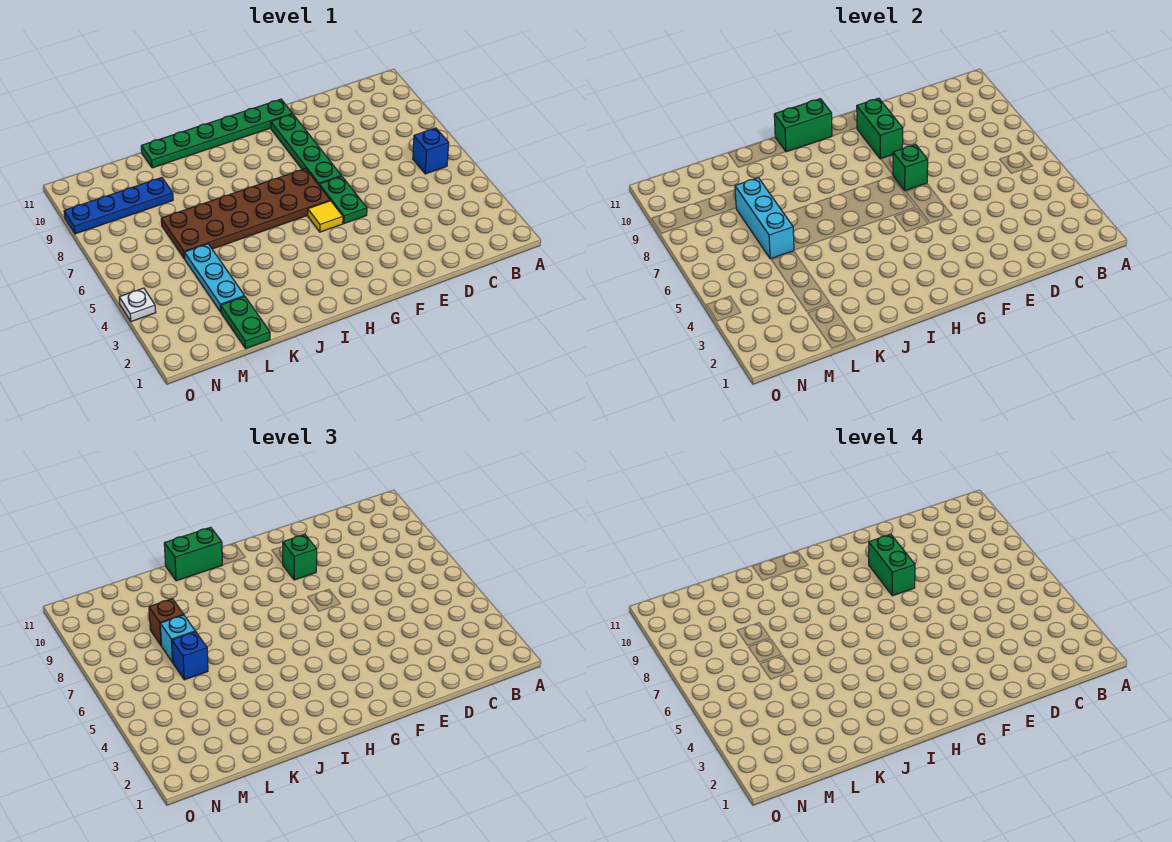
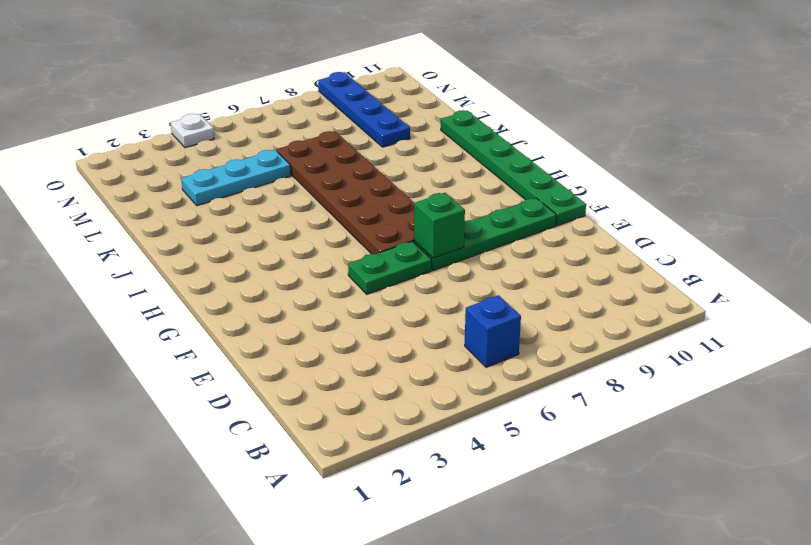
none -> yellow 1x1 tile [308,201,343,232]
none -> green 1x2 plate [221,296,270,348]
none -> green 1x2 brick [857,98,903,159]

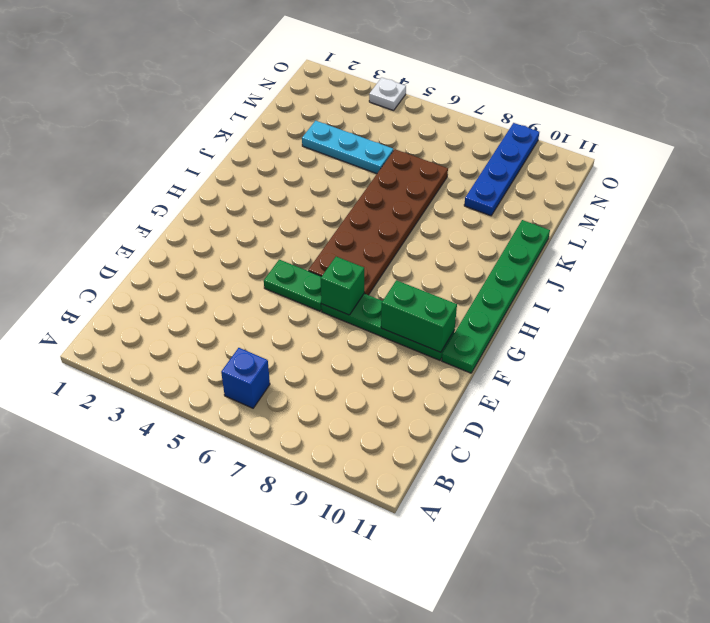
none -> yellow 1x1 tile [308,201,343,232]
none -> green 1x2 plate [221,296,270,348]
none -> green 1x2 brick [774,99,832,152]

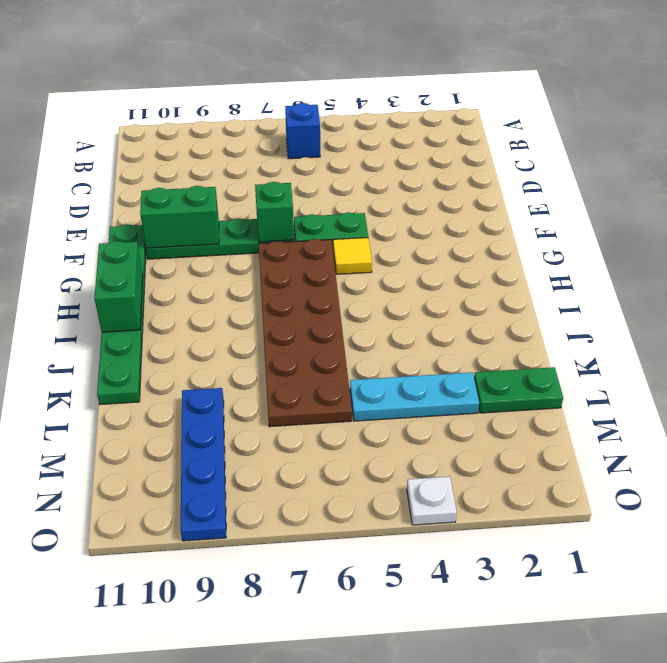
none -> cyan 1x3 brick [735,178,794,259]
none -> green 1x1 brick [283,534,317,580]
none -> green 1x2 brick [164,527,222,581]

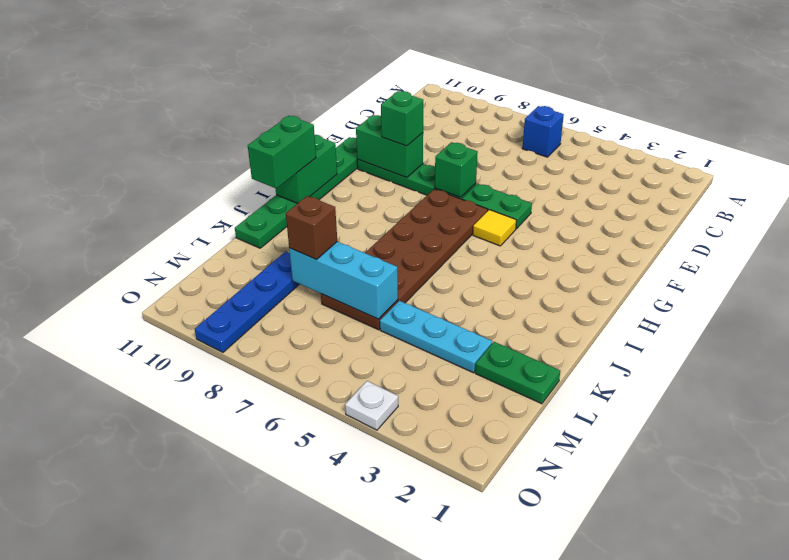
none -> blue 1x1 brick [172,632,208,680]
none -> cyan 1x1 brick [160,615,195,662]
none -> green 1x2 brick [869,534,915,596]

